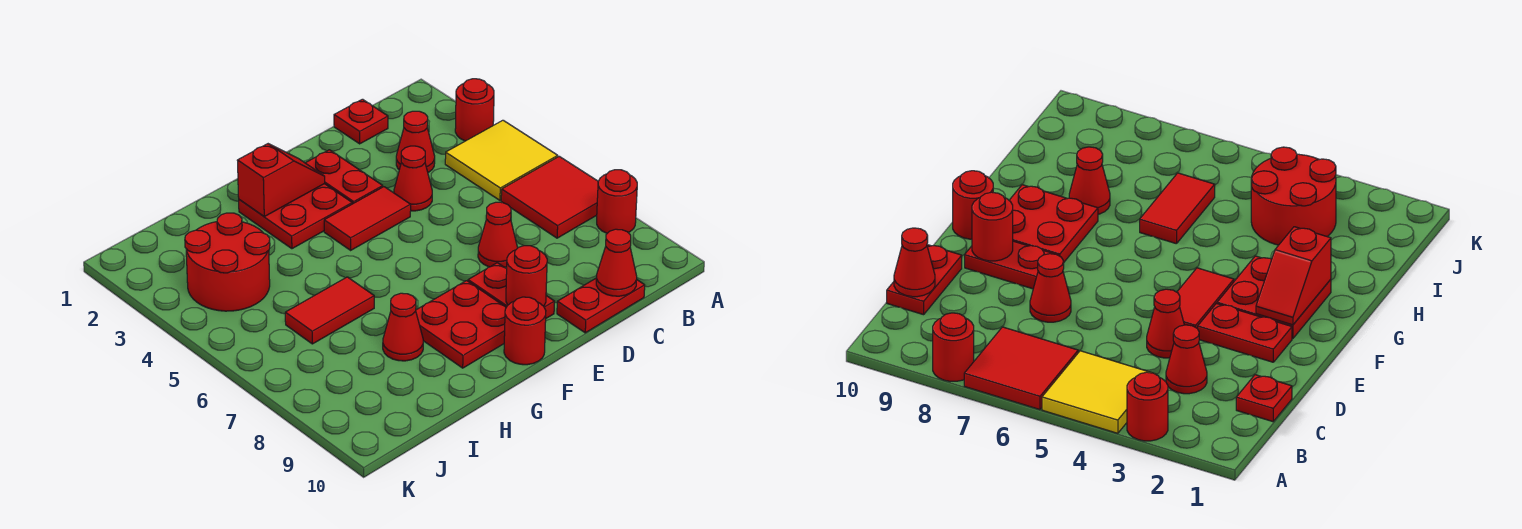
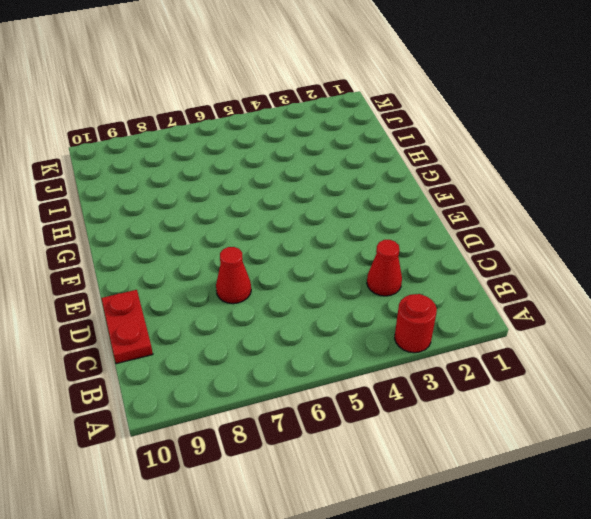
none -> yellow 2x2 tile [445,120,558,200]
none -> red 2x2 tile [501,156,598,238]
none -> red 1x1 round brick [597,170,637,233]

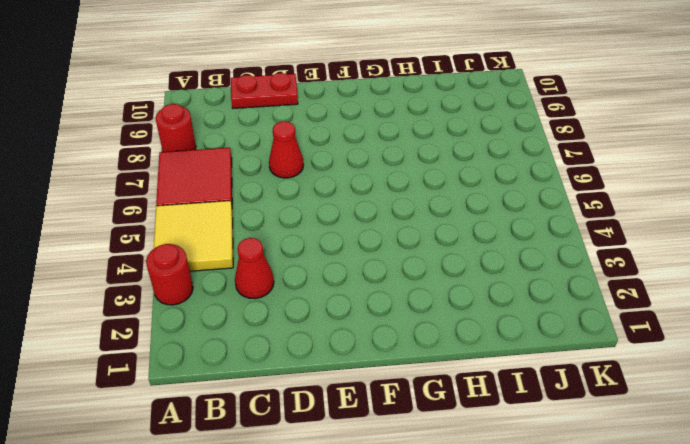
none -> red 1x1 plate [334,99,388,144]
none -> red 1x1 cone [394,146,432,211]
none -> red 1x2 plate [306,150,383,204]

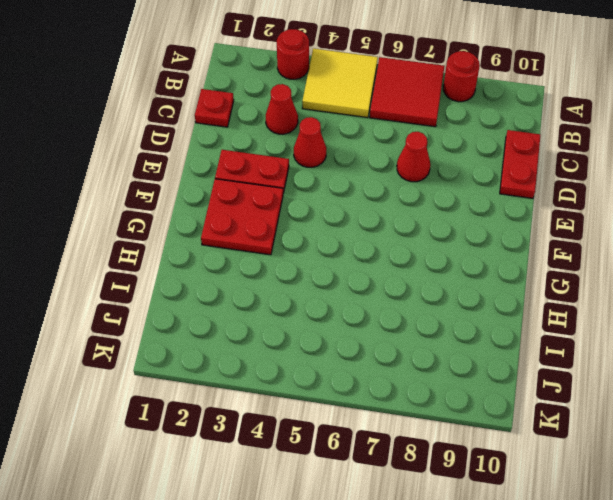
none -> red 1x2 tile [324,187,411,250]
none -> red 1x2 plate [468,263,555,318]
none -> red 2x2 plate [416,281,506,368]

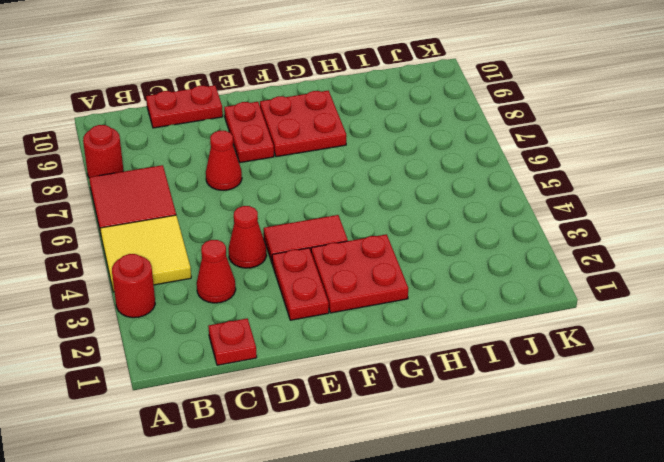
none -> red 1x1 round brick [504,297,546,365]
none -> red 1x2 tile [285,277,374,344]
none -> red 1x1 cone [383,293,423,361]

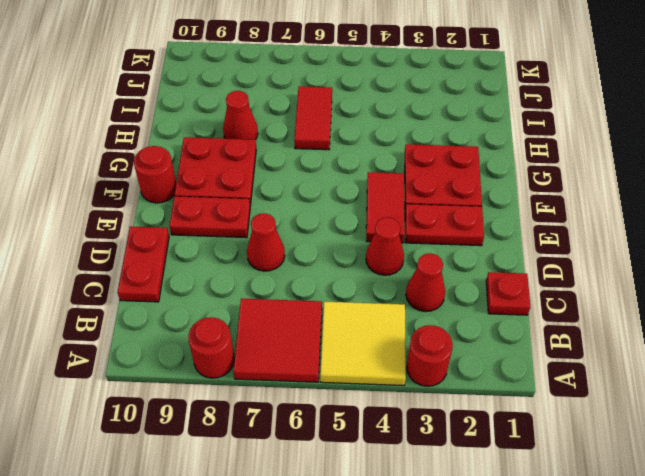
none -> red 2x2 round brick [185,213,270,311]
none -> red 1x1 cone [596,229,637,296]
none -> red 1x1 round brick [506,246,547,306]

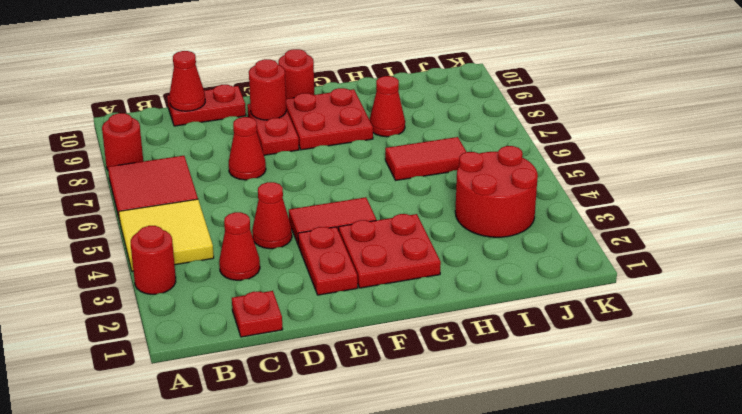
none -> red 1x2 slope [237,144,325,217]

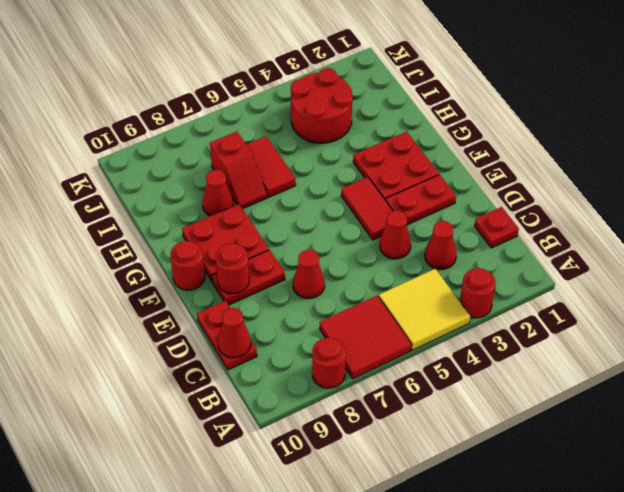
red 1x2 slope [210,132,267,209] -> red 1x2 slope moved to [237,144,325,217]

